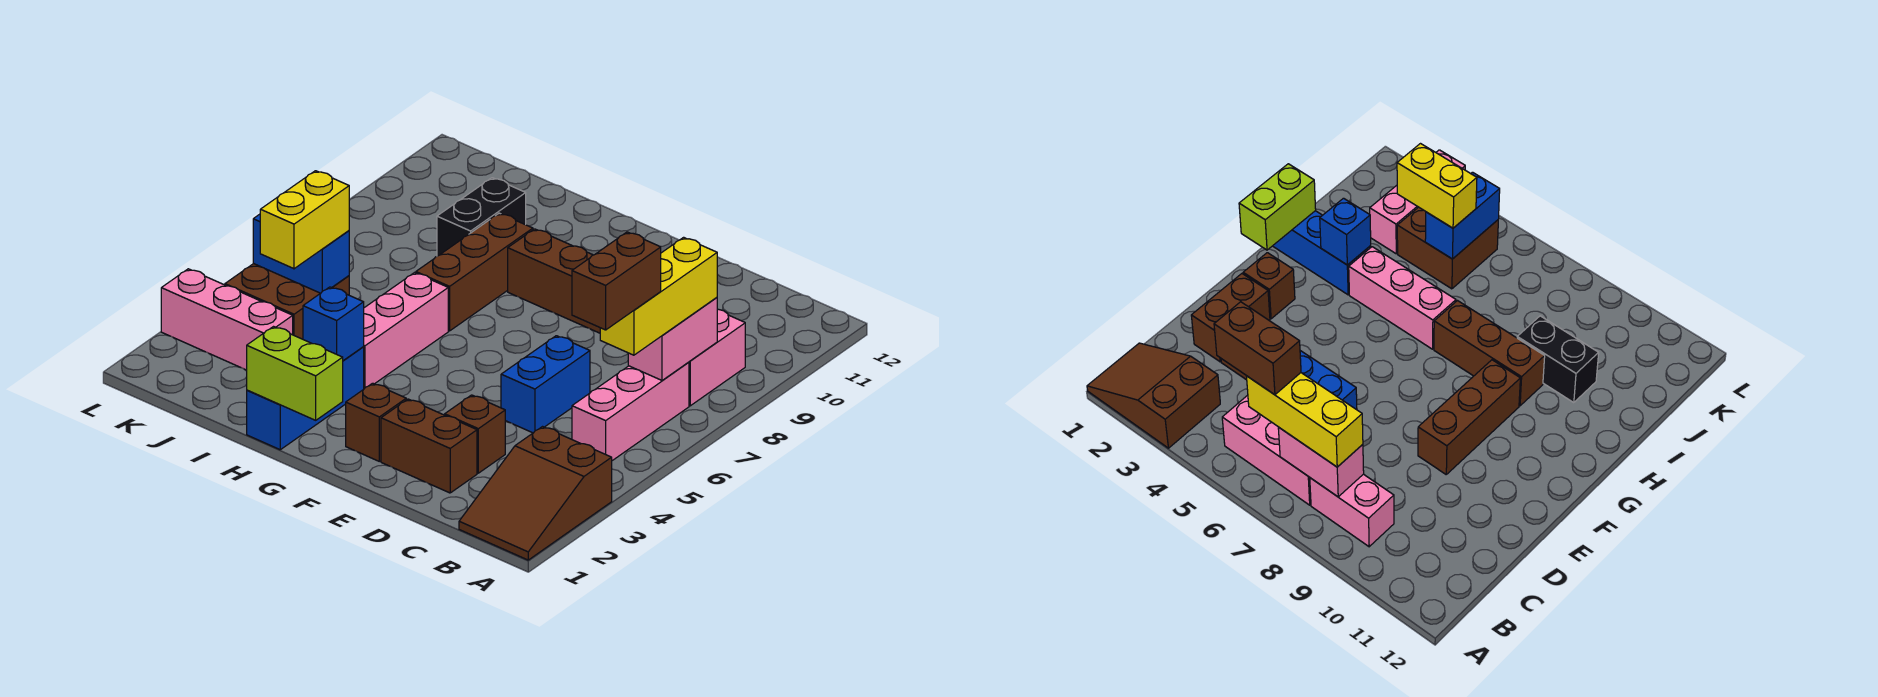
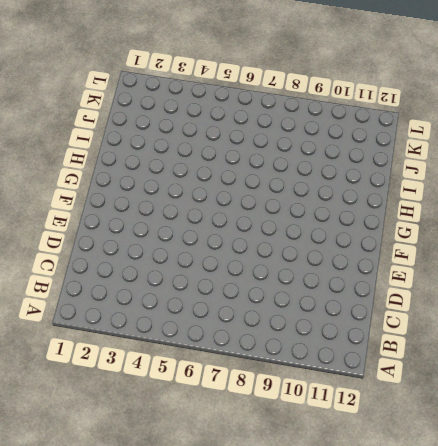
none -> brown 2x3 slope [459,427,612,560]
none -> pink 1x3 brick [572,362,689,461]
none -> pink 1x2 brick [689,309,745,406]

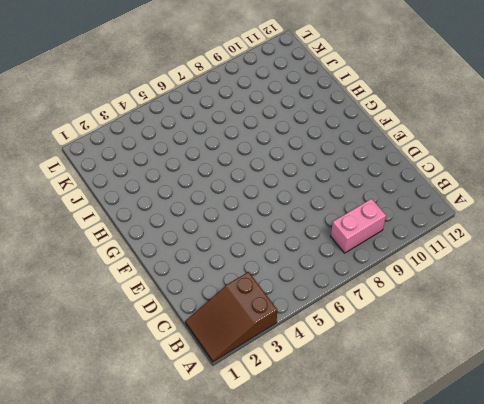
none -> pink 1x3 brick [572,362,689,461]
none -> brown 1x2 brick [381,399,477,493]
none -> brown 1x1 brick [445,395,505,473]

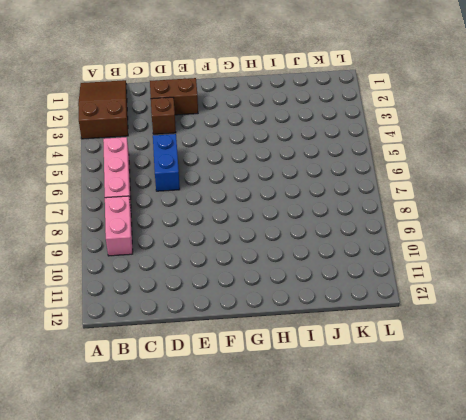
none -> brown 1x3 brick [508,229,600,333]
none -> brown 1x1 brick [346,383,406,461]
none -> blue 1x3 brick [247,347,364,450]

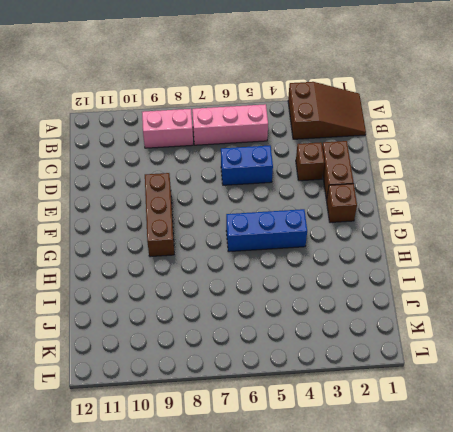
blue 1x3 brick [226,209,307,252] -> blue 1x3 brick moved to [247,347,364,450]
none -> pink 1x3 brick [364,273,448,389]
none -> brown 1x3 brick [416,213,533,331]
none -> black 1x2 brick [437,178,526,256]

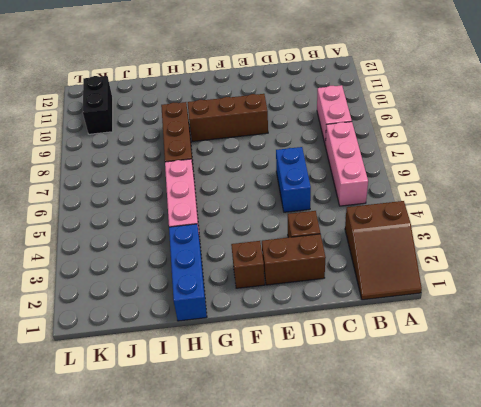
black 1x2 brick [82,76,113,134] -> black 1x2 brick moved to [437,178,526,256]
none -> pink 1x3 brick [161,269,293,370]
none -> brown 2x2 brick [225,264,349,339]
none -> pink 1x2 brick [628,297,717,380]

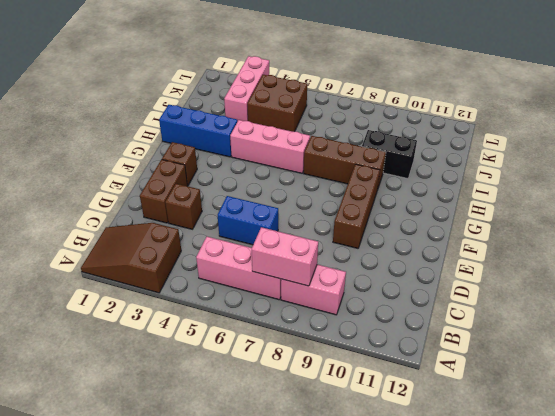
none -> lime 1x2 brick [247,327,343,420]
none -> blue 1x1 brick [303,287,364,361]
none -> blue 1x2 brick [253,214,349,293]

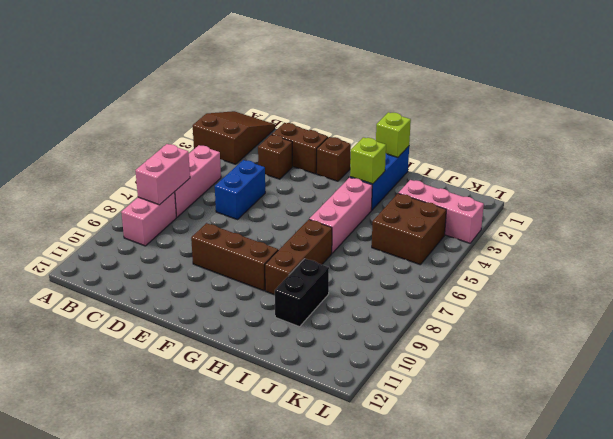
lime 1x1 brick [376,112,411,157] -> lime 1x2 brick [247,327,343,420]
lime 1x1 brick [350,137,386,184] -> blue 1x1 brick [303,287,364,361]
none -> blue 1x2 brick [253,214,349,293]
none -> yellow 1x3 brick [600,237,717,355]
none -> yellow 1x2 brick [260,171,349,269]

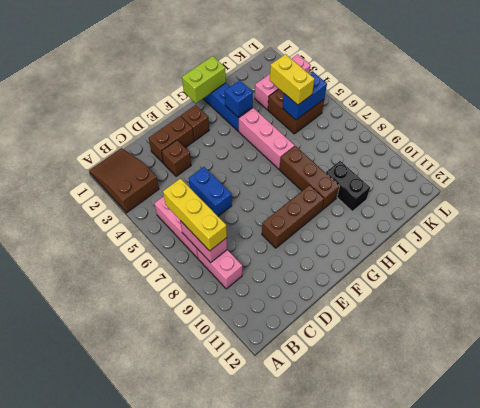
none -> brown 1x2 brick [572,232,661,330]

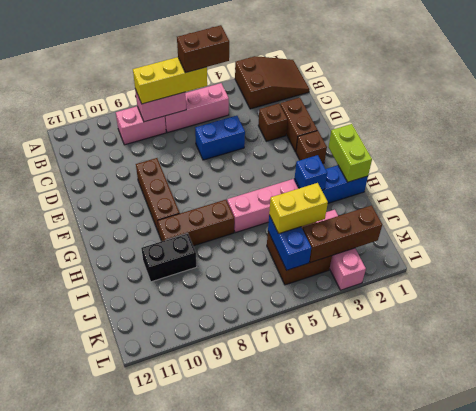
brown 1x3 brick [303,205,382,263] -> none

